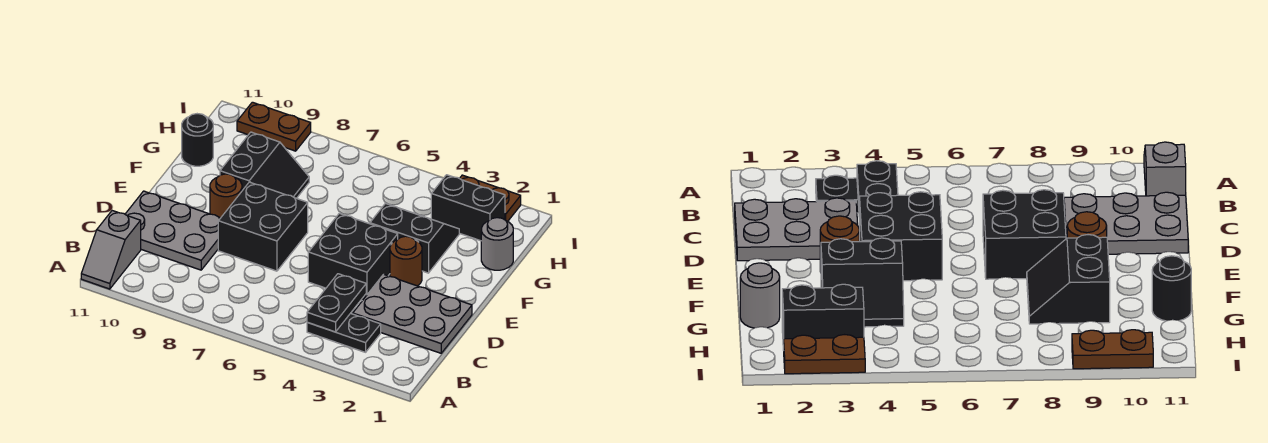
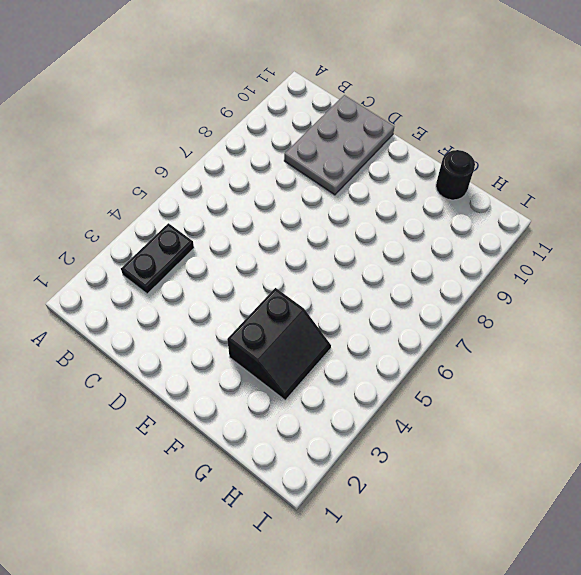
none -> grey 1x2 slope [81,211,141,289]
none -> grey 2x3 plate [353,274,472,353]
none -> black 2x2 brick [308,213,398,301]

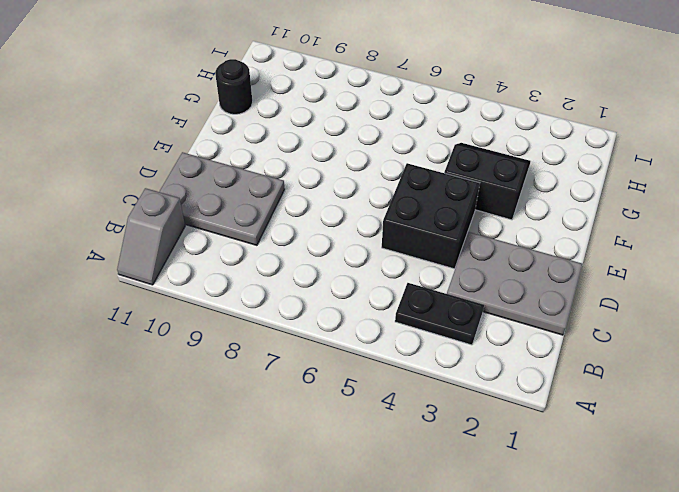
none -> black 2x2 brick [218,182,308,271]
none -> brown 1x1 round brick [390,236,422,286]
none -> brown 1x1 round brick [210,174,242,218]

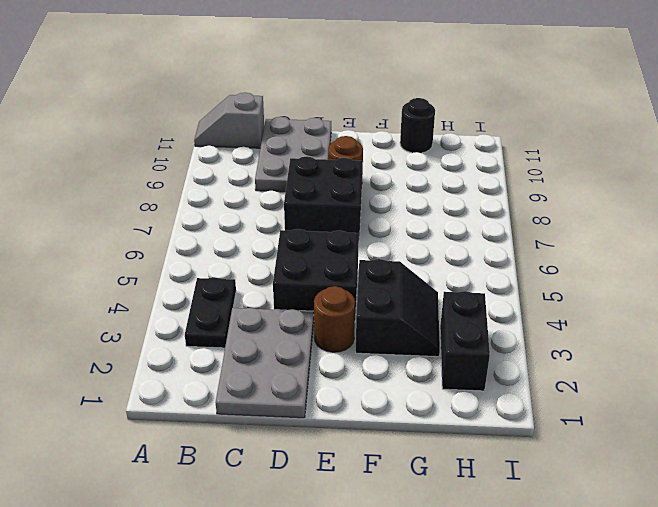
none -> black 2x2 slope [220,132,309,198]
none -> grey 1x1 round brick [481,218,513,270]
none -> brown 1x2 plate [460,175,521,221]

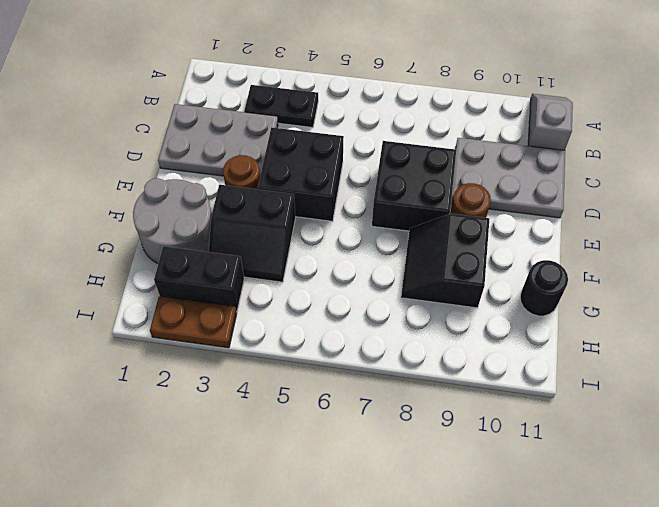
grey 2x2 round brick [133,178,212,263] -> grey 1x1 round brick [481,218,513,270]
none -> brown 1x2 plate [237,102,311,151]
none -> black 1x2 plate [307,274,366,332]

